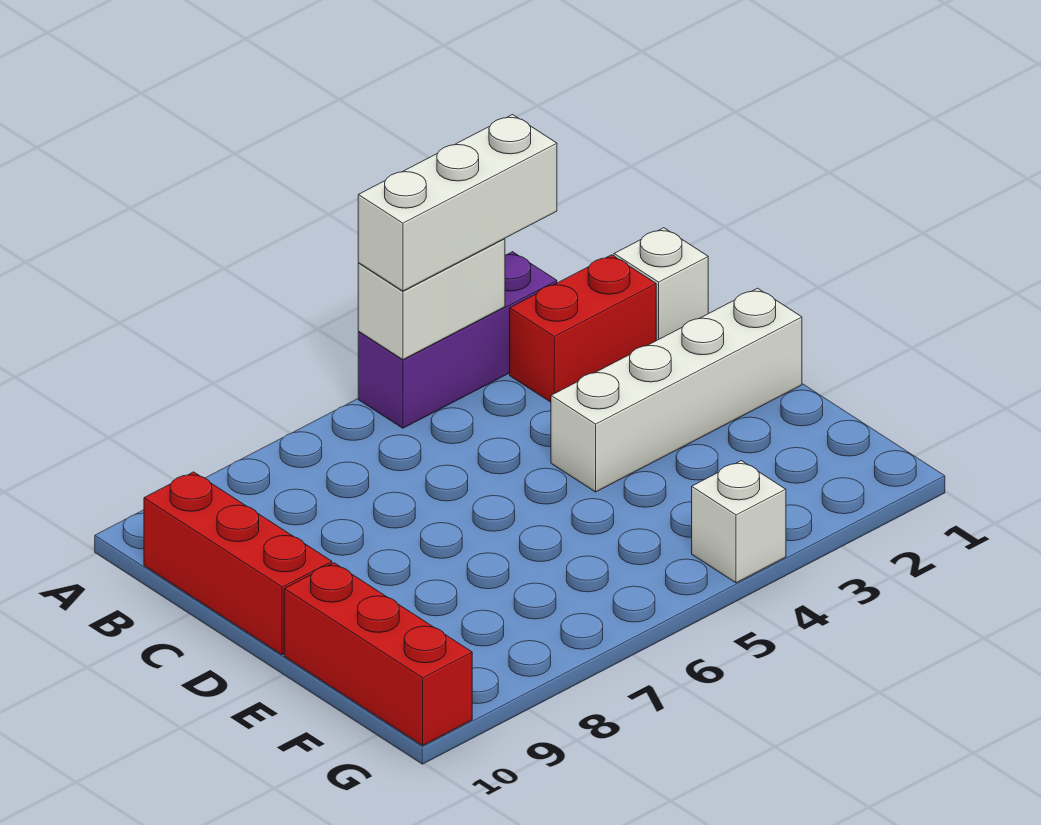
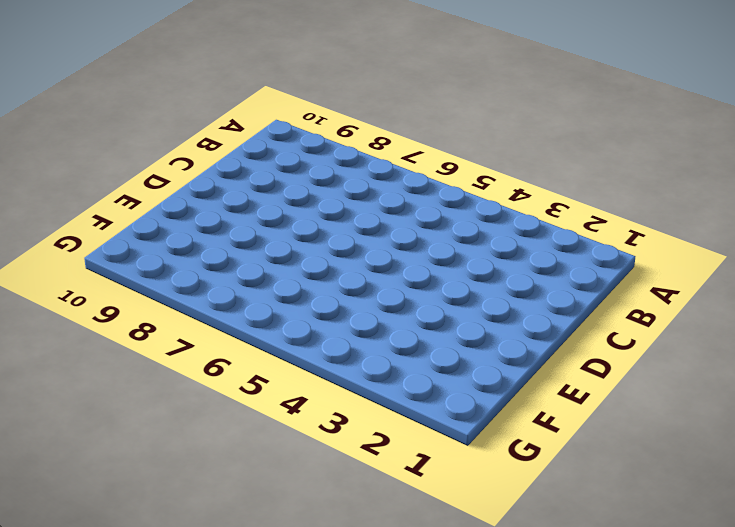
none -> purple 1x3 brick [358,252,557,428]
none -> white 1x1 brick [614,228,708,340]

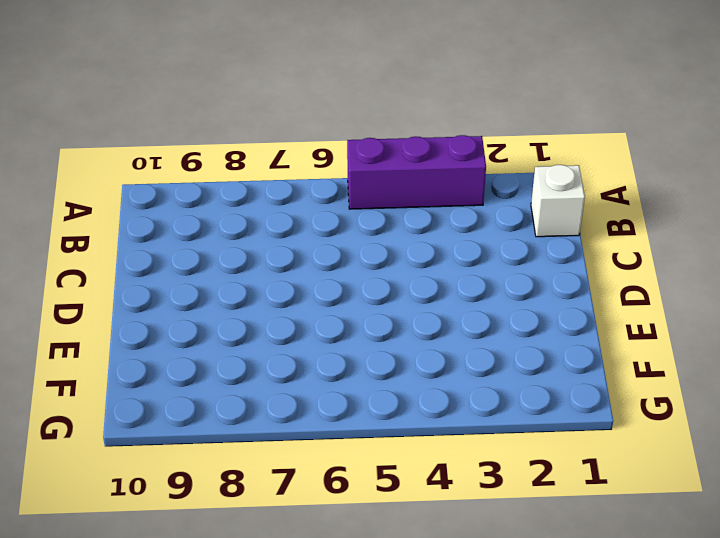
none -> red 1x2 brick [510,255,656,402]
none -> red 1x3 brick [144,472,332,655]

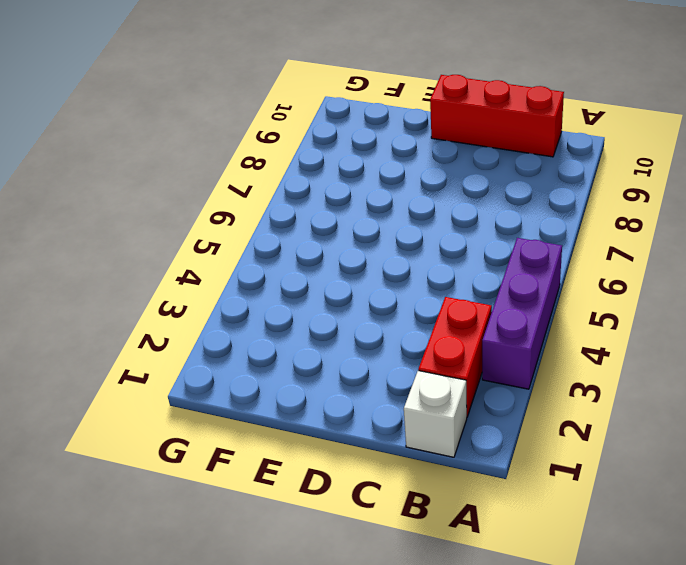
none -> white 1x4 brick [551,288,802,492]
none -> red 1x3 brick [284,563,472,746]

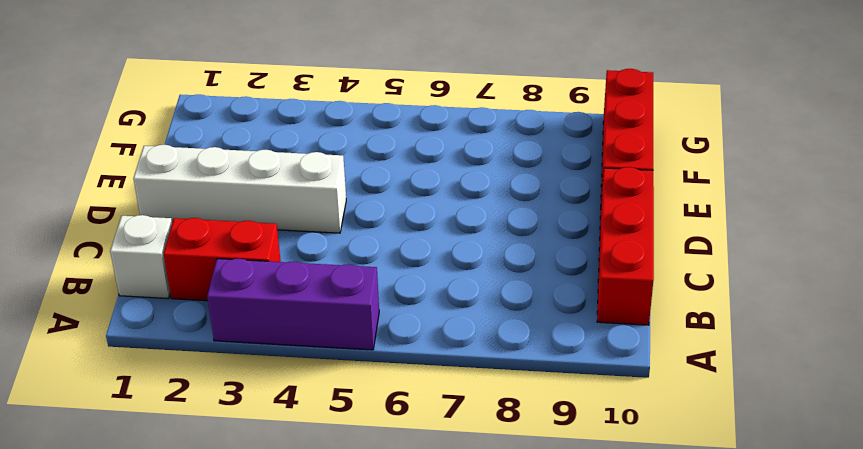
none -> white 1x1 brick [692,461,786,583]
none -> white 1x2 brick [358,239,505,360]

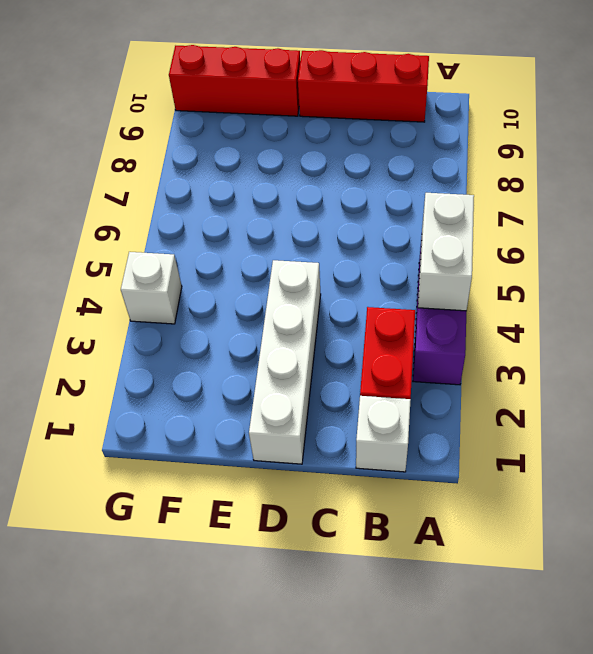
none -> white 1x3 brick [358,115,557,291]

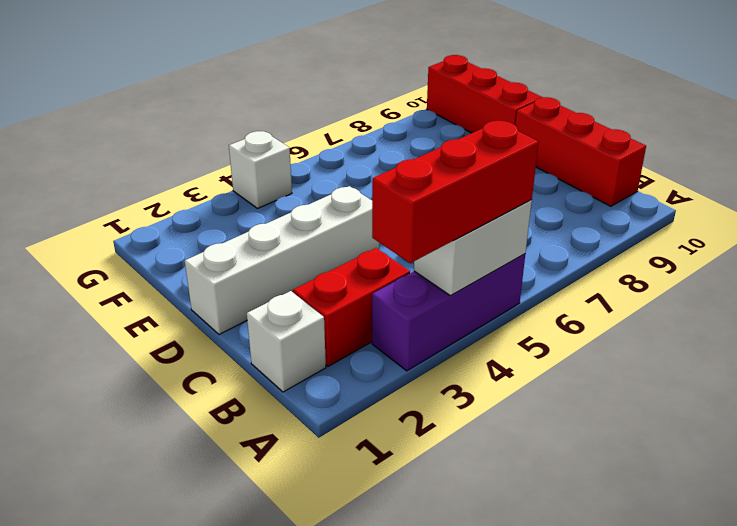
red 1x3 brick [372,121,539,263] -> white 1x3 brick [358,115,557,291]

